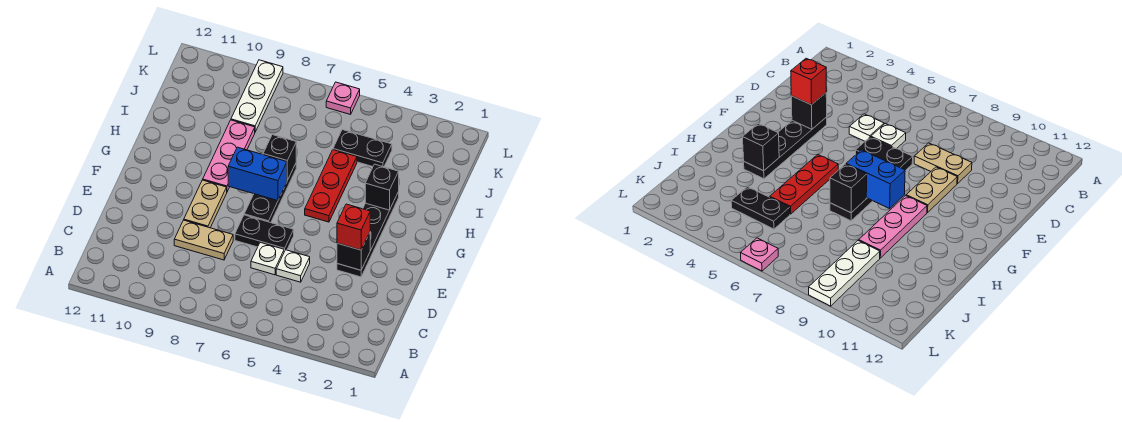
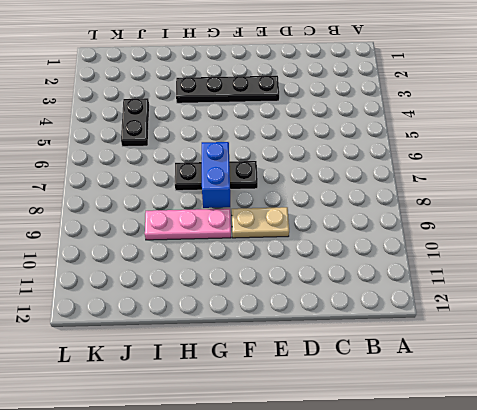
none -> white 1x1 plate [276,250,310,282]
none -> white 1x1 plate [251,242,284,275]
none -> tan 1x2 plate [174,220,233,260]

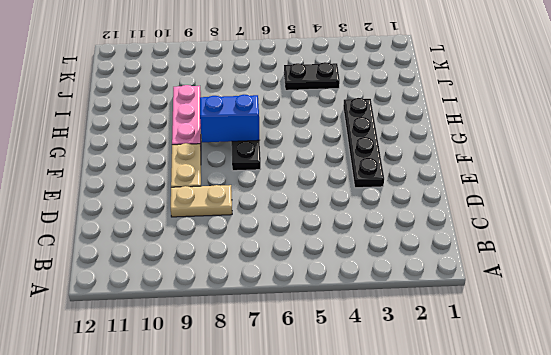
none -> white 1x1 plate [276,250,310,282]
none -> white 1x1 plate [251,242,284,275]
none -> black 1x2 plate [235,215,294,251]

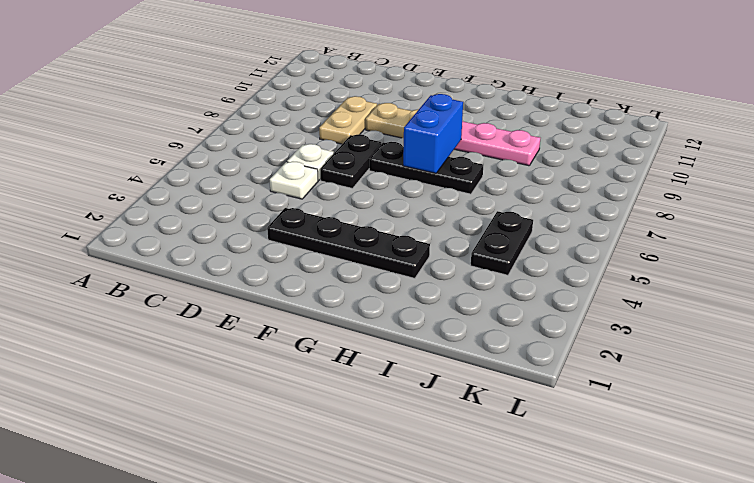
none -> red 1x3 plate [305,150,357,222]
none -> white 1x3 plate [231,60,283,132]
none -> pink 1x1 plate [326,82,360,115]

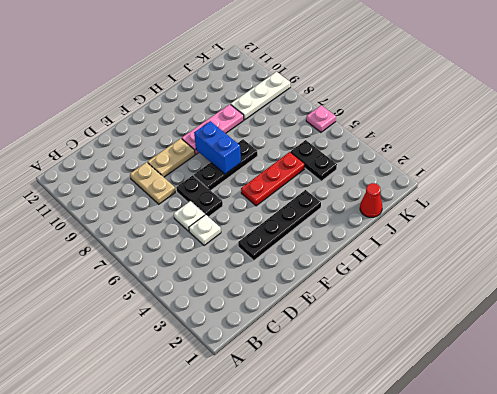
red 1x1 cone [360,183,382,217] -> none
none -> black 1x1 brick [337,233,370,270]
none -> black 1x1 brick [365,164,399,210]
none -> black 1x1 brick [263,135,296,180]

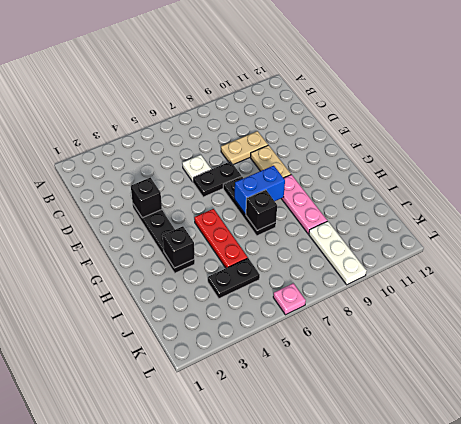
none -> white 1x1 plate [276,250,310,282]
none -> red 1x1 brick [337,204,370,250]

